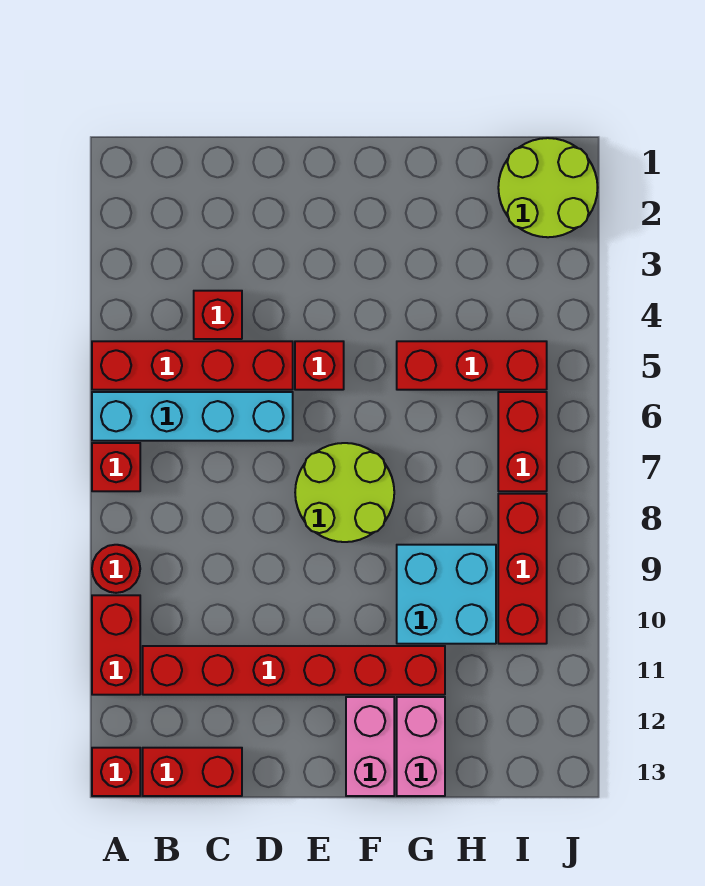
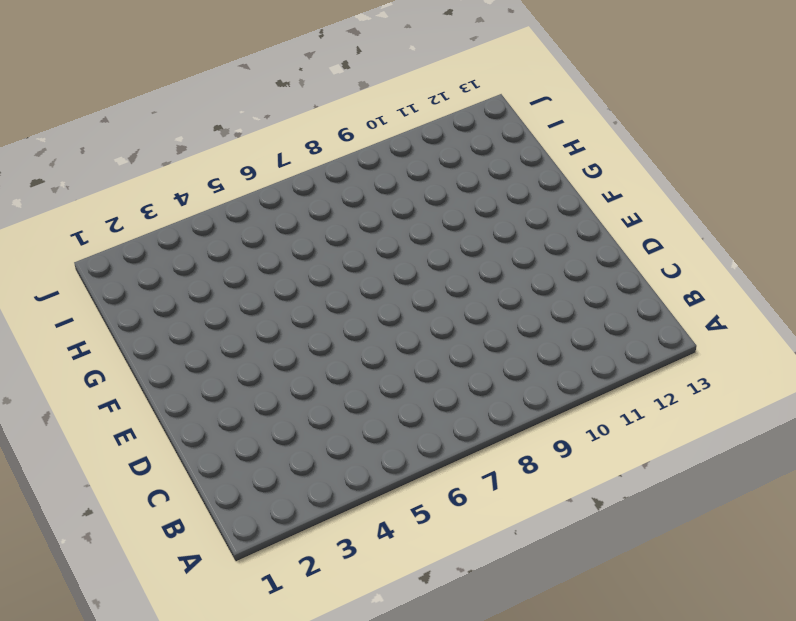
none -> red 1x4 brick [92,341,293,390]
none -> cyan 1x4 brick [92,392,293,441]
none -> red 1x1 brick [92,443,140,491]

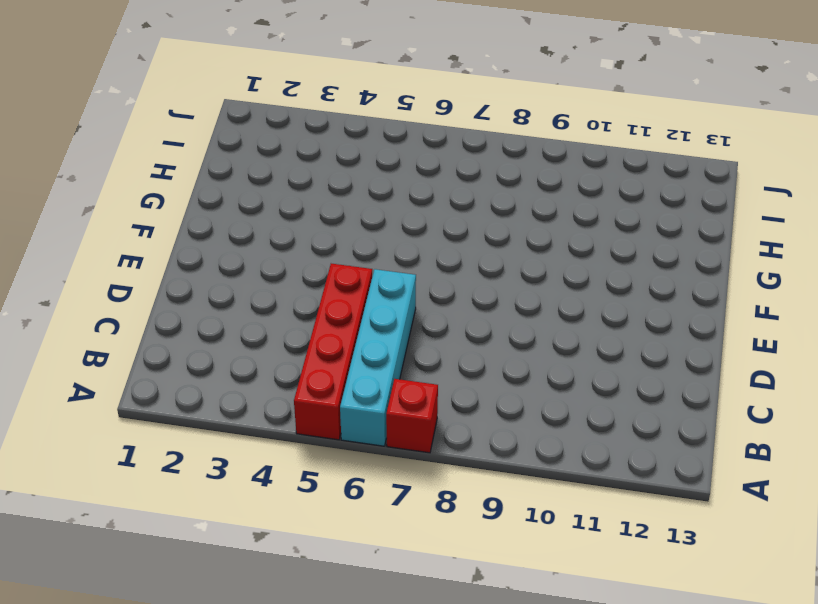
none -> red 1x1 round brick [92,545,140,593]
none -> red 1x2 brick [92,595,140,695]
none -> red 1x1 brick [92,748,140,796]

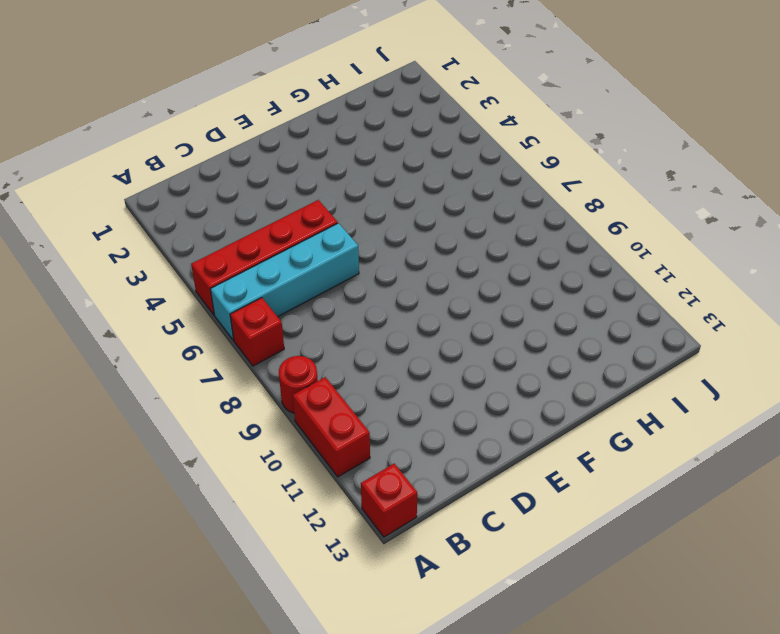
none -> red 1x6 brick [143,646,445,695]
none -> red 1x2 brick [143,748,242,796]
none -> red 1x1 brick [194,291,242,339]

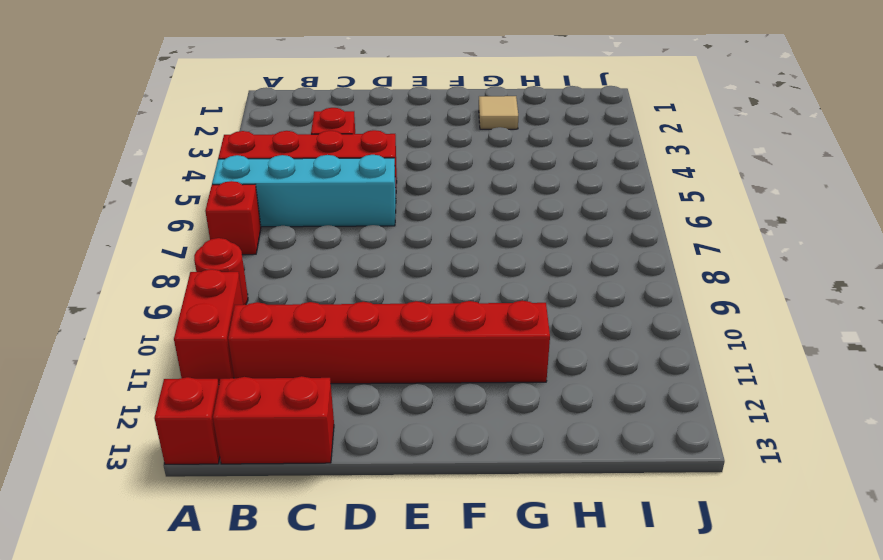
tan 1x1 tile [479,96,518,129] -> none
none -> red 1x1 brick [295,341,344,390]
none -> lime 2x2 round brick [295,443,394,542]
none -> pink 1x2 brick [346,697,394,796]

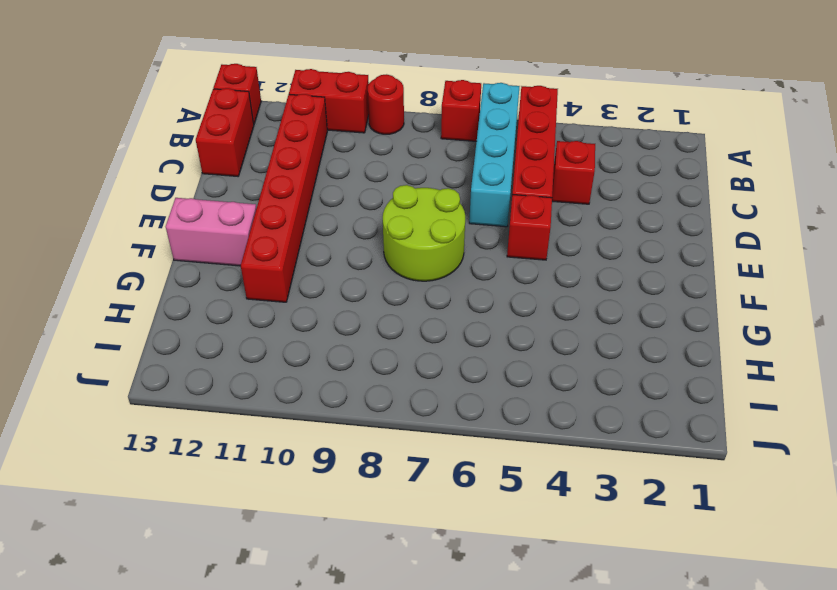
none -> red 1x3 brick [397,341,547,390]
none -> cyan 2x2 brick [397,545,496,644]
none -> pink 1x2 brick [397,697,445,796]

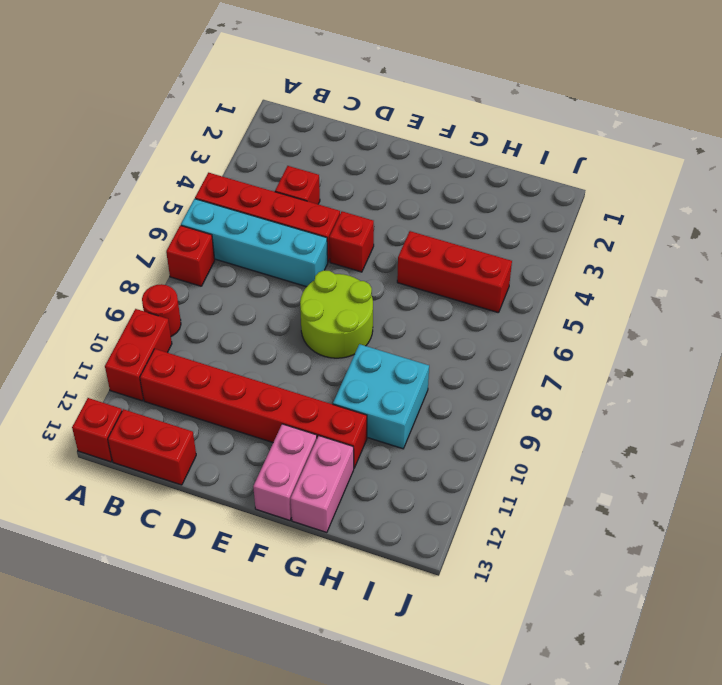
none -> lime 2x2 round brick [498,138,598,237]
none -> red 1x2 brick [498,392,547,491]
none -> red 1x3 brick [498,494,547,644]

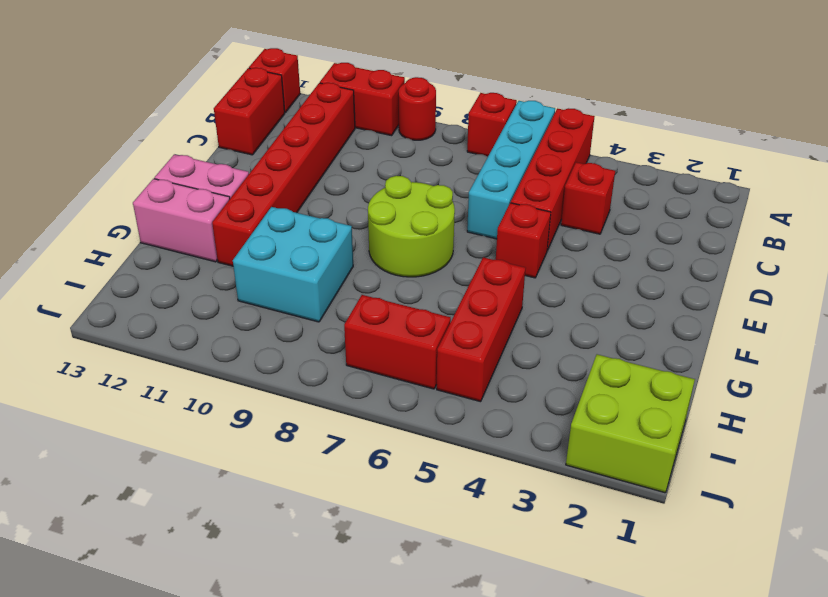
lime 2x2 brick [566,354,695,493] -> lime 2x2 round brick [498,138,598,237]
none -> red 1x3 brick [498,494,547,644]

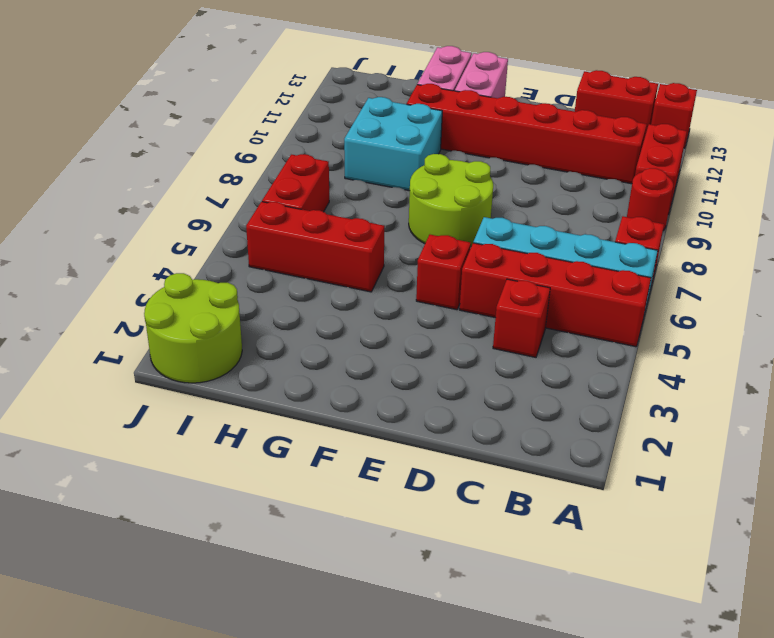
none -> red 1x3 brick [498,494,547,644]

